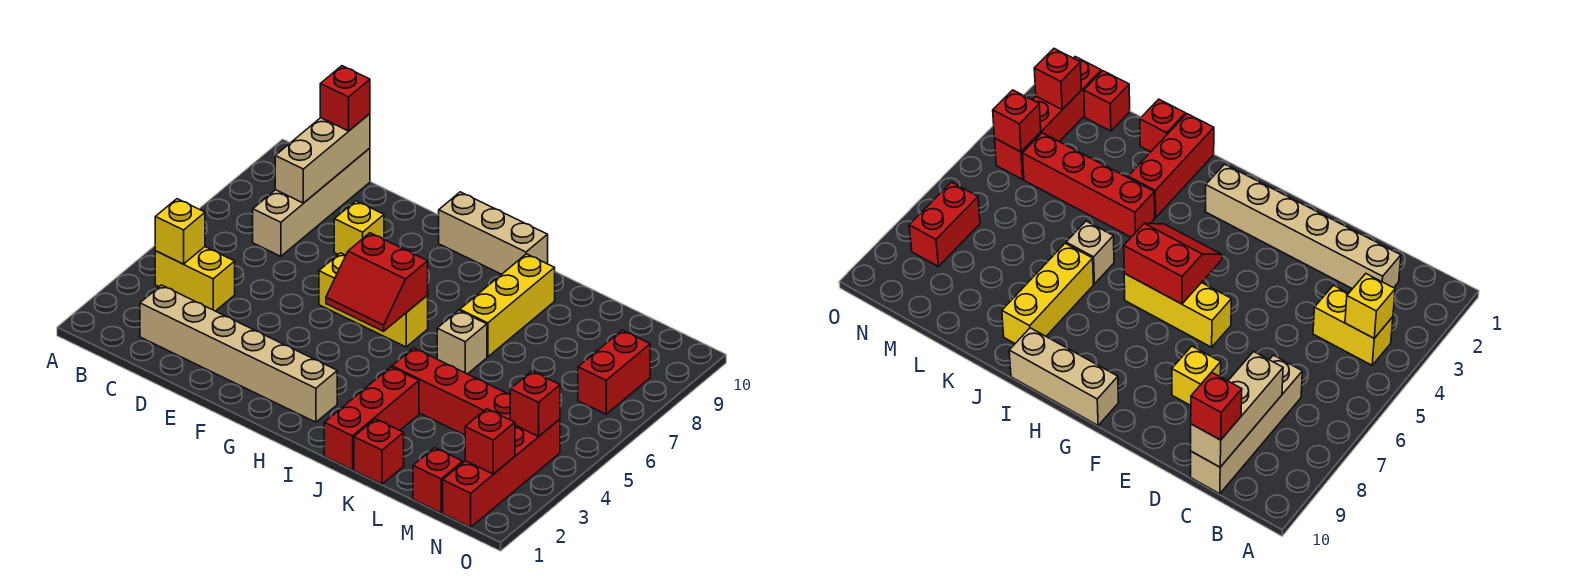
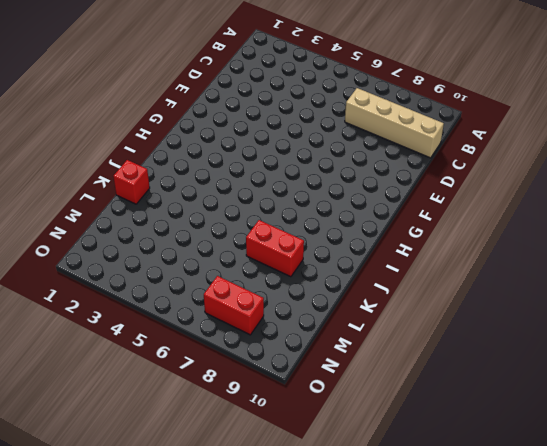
red 1x2 brick [246,220,304,277] -> none
none -> yellow 1x2 brick [155,247,235,311]
none -> tan 1x6 brick [140,285,337,422]
none -> yellow 1x1 brick [334,201,384,255]

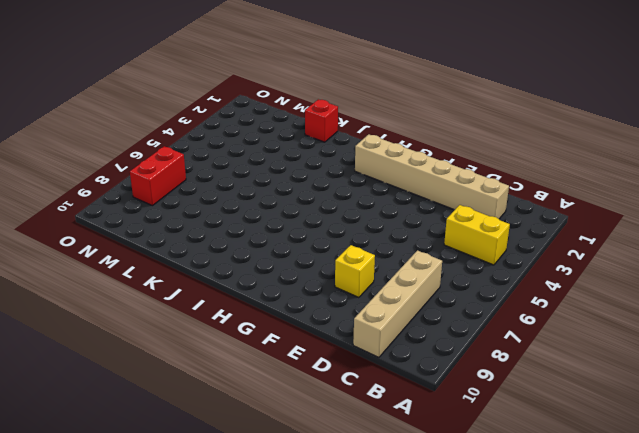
none -> yellow 1x3 brick [319,253,428,347]
none -> tan 1x3 brick [439,192,548,274]
none -> red 1x3 brick [324,367,419,470]

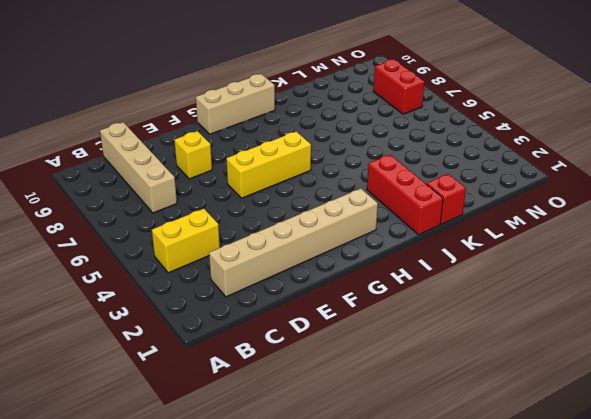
none -> red 1x4 brick [392,348,510,435]
none -> tan 1x1 brick [437,310,487,374]
none -> yellow 1x3 brick [460,254,555,357]

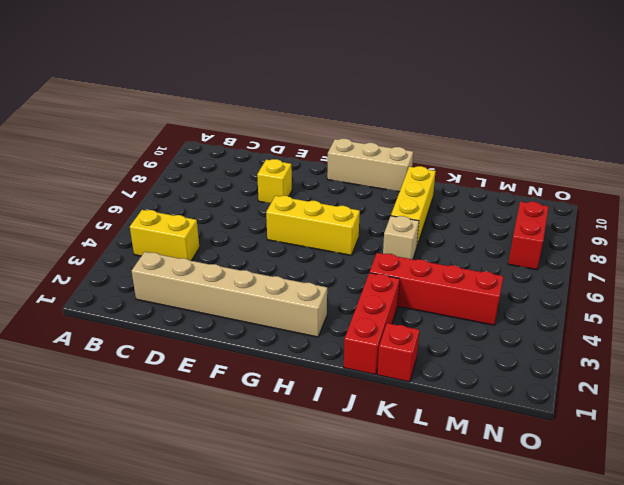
none -> tan 1x4 brick [253,148,370,256]
none -> red 1x1 brick [413,448,463,513]
none -> red 1x4 brick [443,419,560,527]

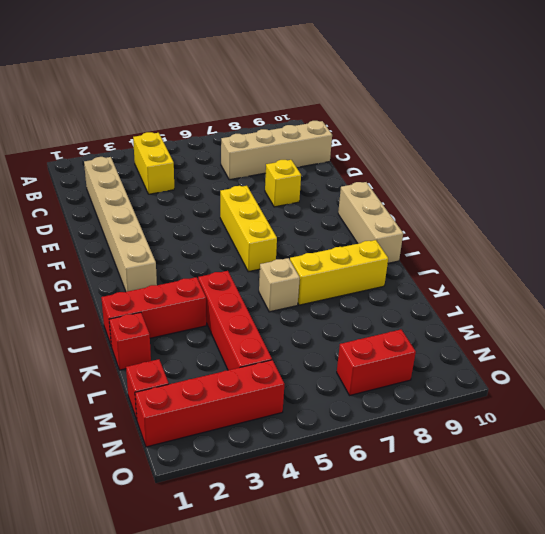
none -> yellow 1x1 brick [155,199,205,264]
none -> tan 1x3 brick [275,114,370,203]
none -> red 2x2 slope [326,233,428,331]

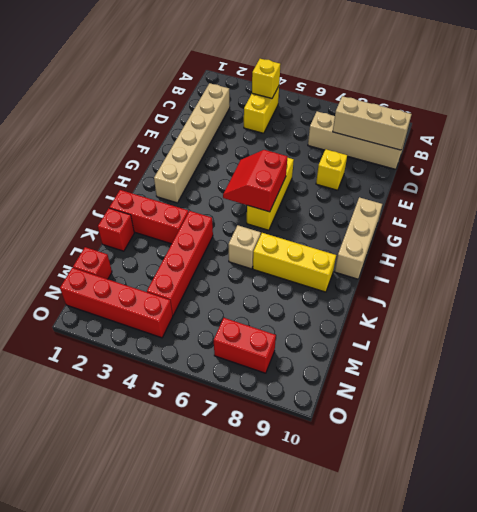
none -> red 1x1 brick [465,409,515,474]
none -> red 1x1 brick [510,371,560,436]
none -> red 1x1 brick [320,66,370,131]

